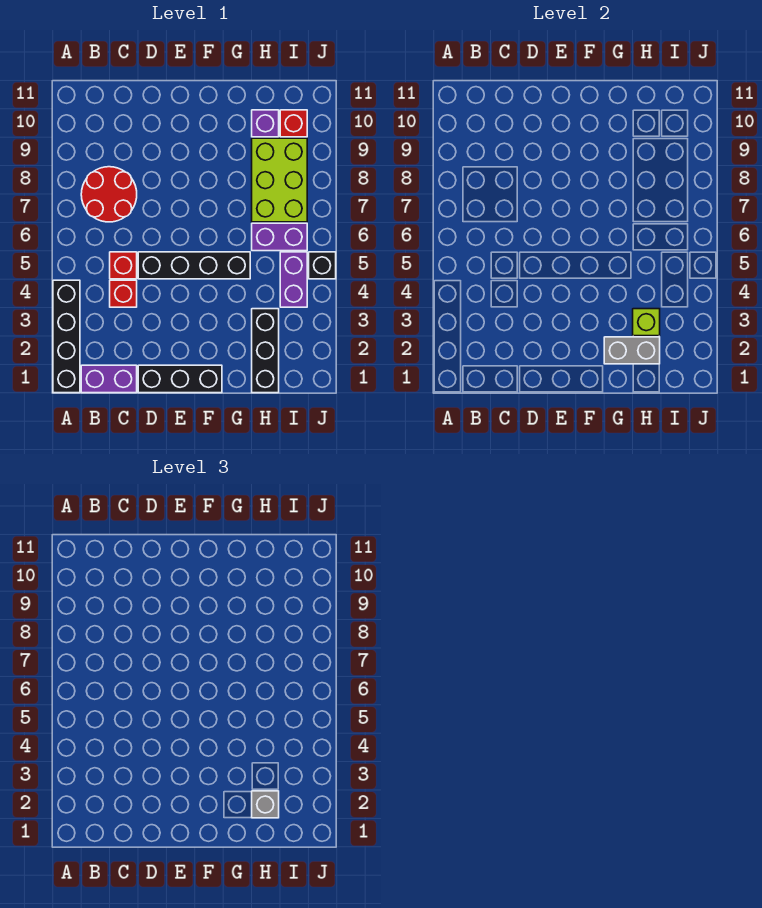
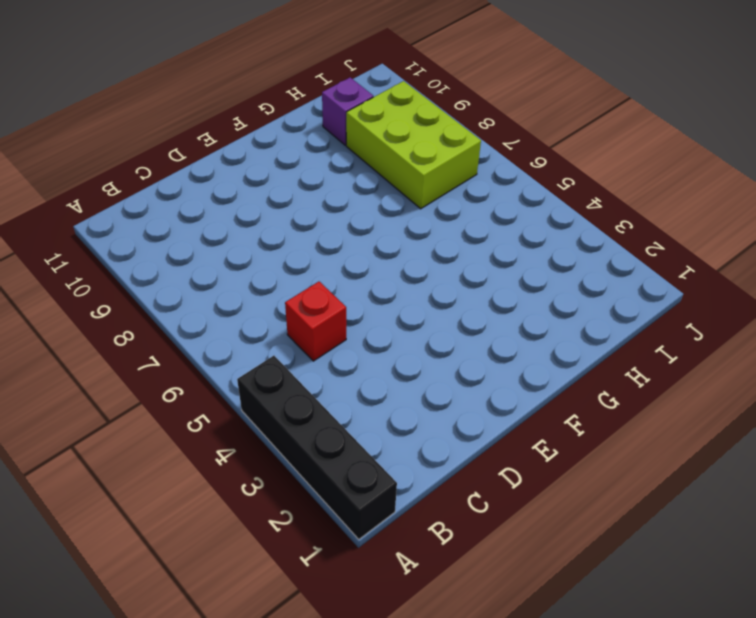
none -> purple 1x2 brick [81,365,137,393]
none -> red 2x2 round brick [81,167,137,222]
none -> red 1x1 brick [110,280,137,307]

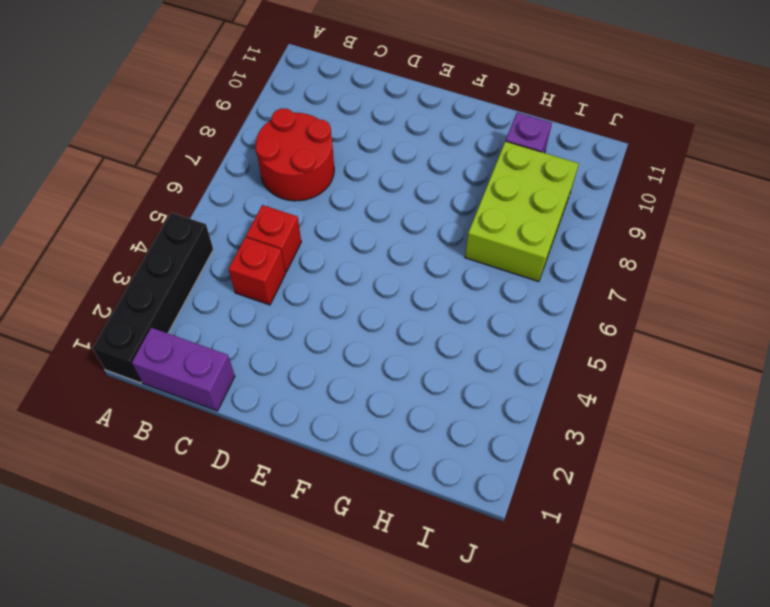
none -> black 1x3 brick [138,365,222,393]
none -> black 1x4 brick [138,252,250,279]
none -> black 1x3 brick [252,309,279,393]

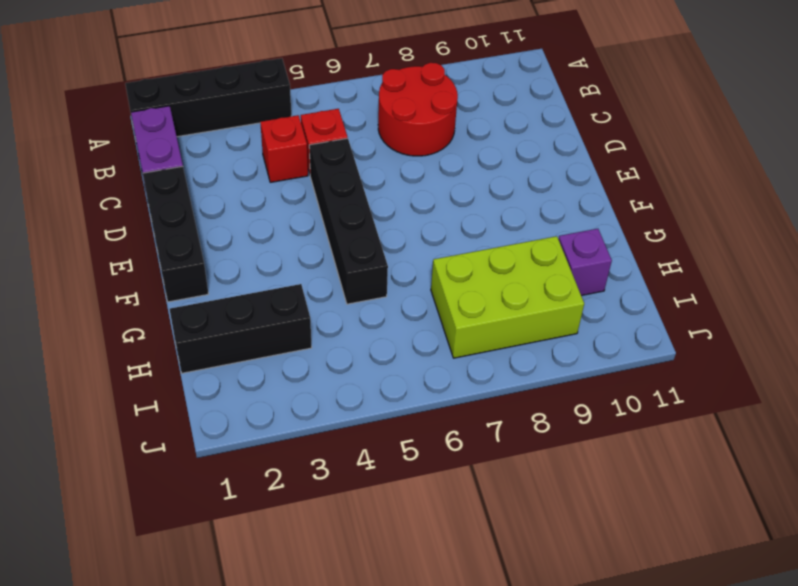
none -> purple 1x2 brick [252,223,307,251]
none -> purple 1x2 brick [280,252,307,307]
none -> red 1x1 brick [280,110,307,137]

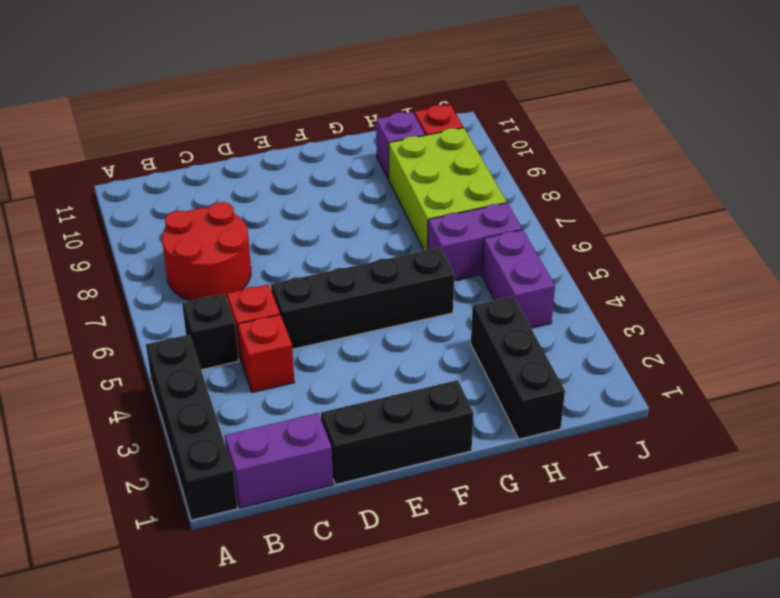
black 1x1 brick [182,294,239,370] -> black 1x1 brick moved to [309,252,336,279]
none -> grey 1x2 brick [604,337,660,364]
none -> lime 1x1 brick [633,309,660,336]
none -> grey 1x1 brick [252,791,279,818]

